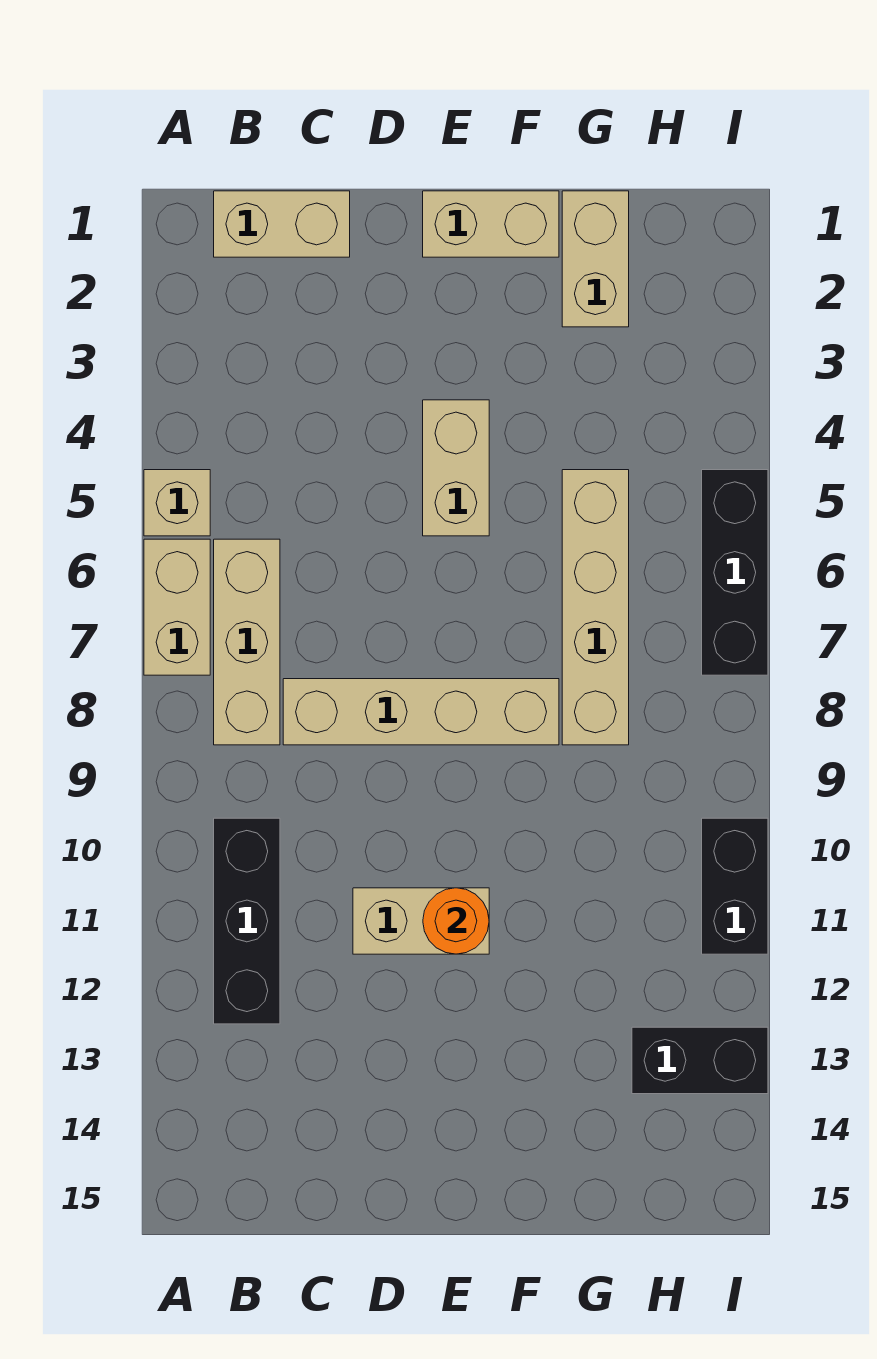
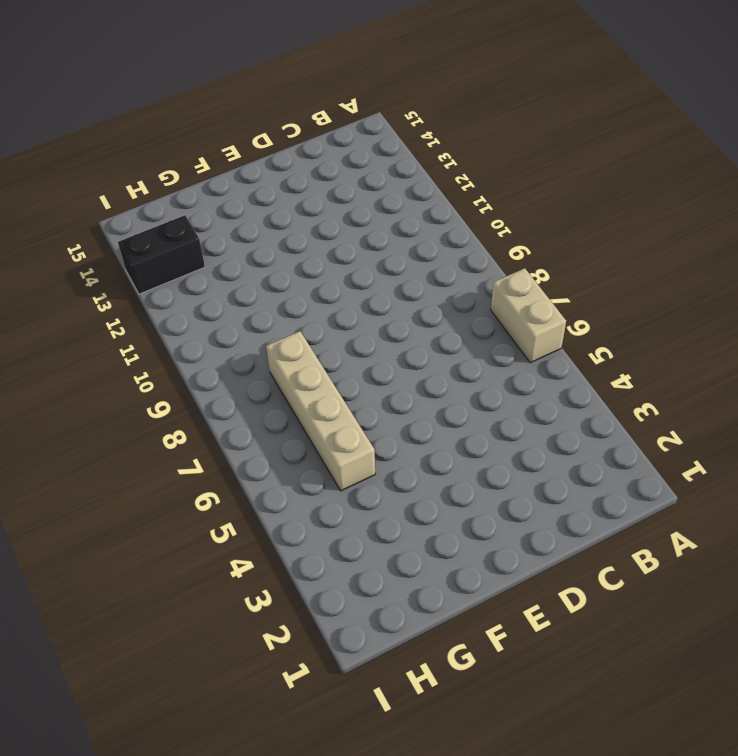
none -> tan 1x1 brick [144,470,210,536]
none -> tan 1x2 brick [214,191,350,257]
none -> tan 1x3 brick [214,539,280,745]

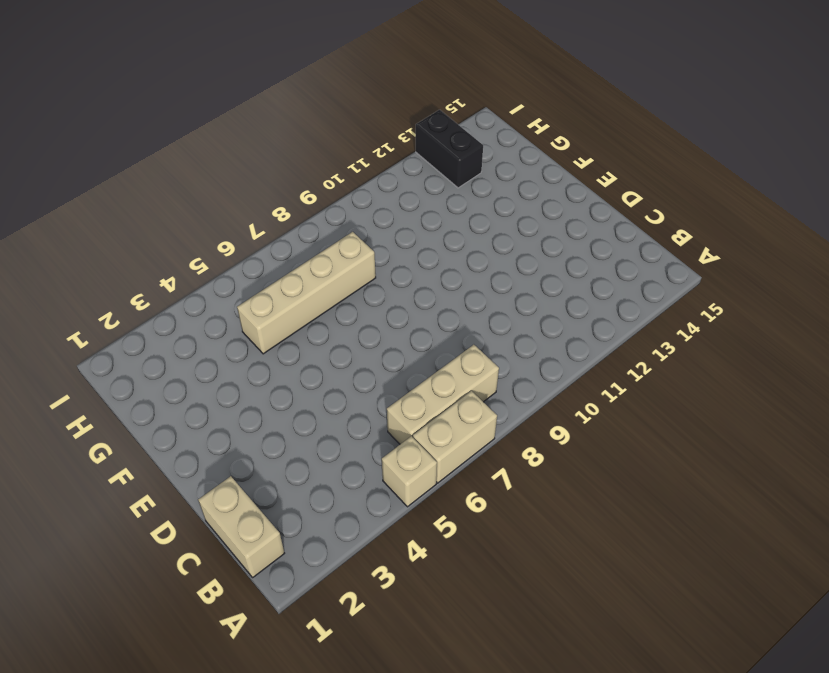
none -> black 1x3 brick [214,818,280,1024]
none -> tan 1x4 brick [283,679,559,745]
none -> tan 1x2 brick [353,888,489,954]

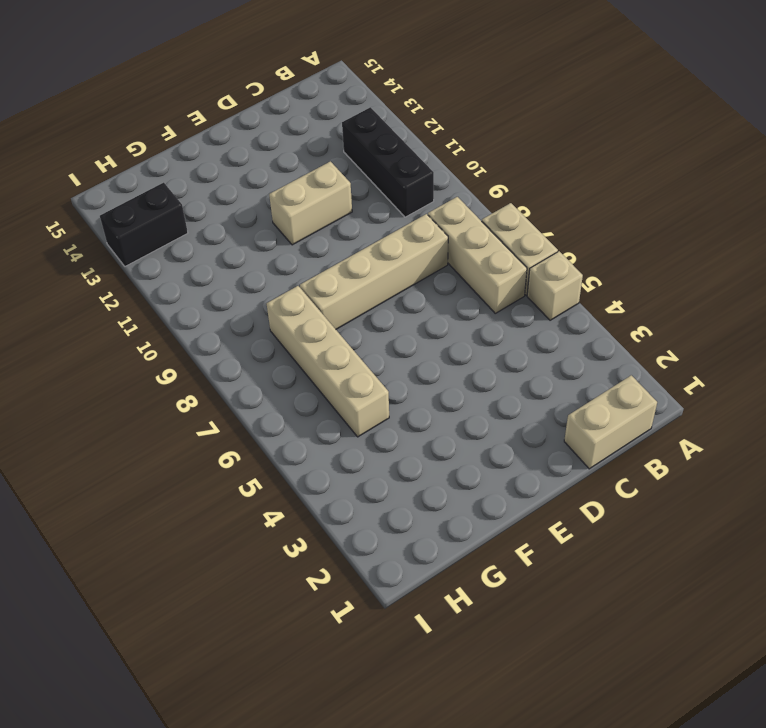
none -> tan 1x2 brick [423,191,559,257]
none -> tan 1x2 brick [423,400,489,536]
none -> tan 1x2 brick [562,191,629,327]

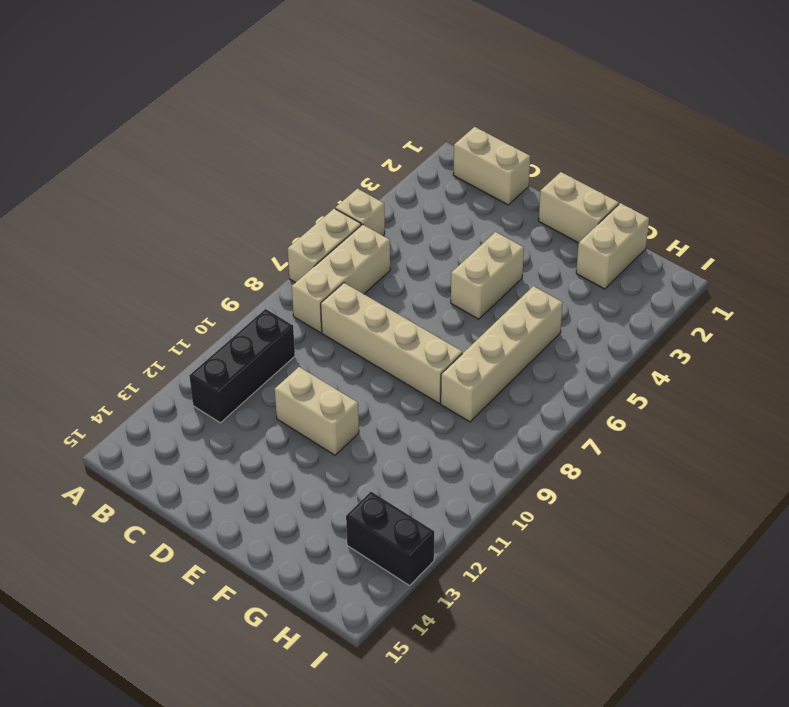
none -> black 1x3 brick [702,470,768,675]
none -> black 1x2 brick [702,818,768,954]
none -> orange 1x1 round brick [423,888,489,954]

